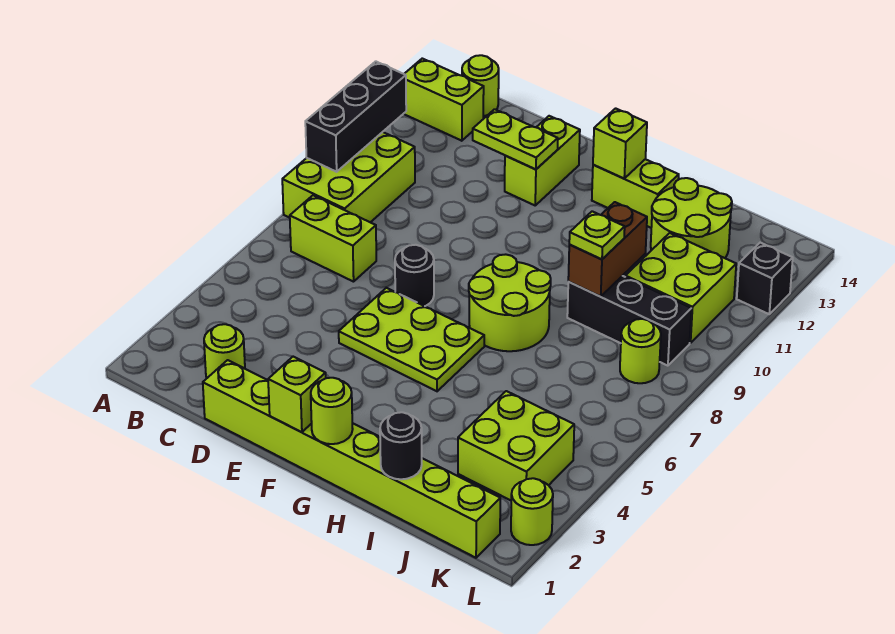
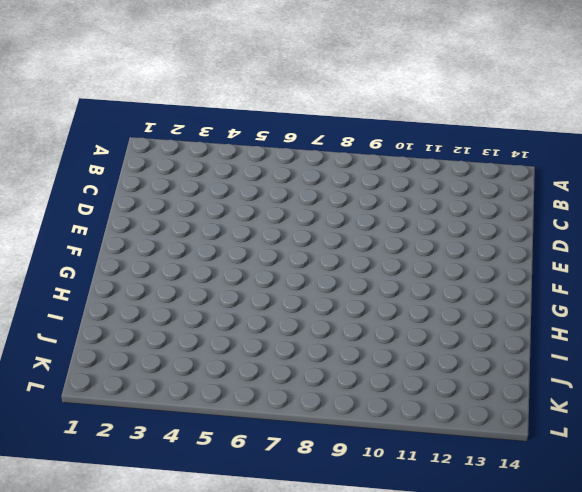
none -> lime 2x3 brick [282,132,415,222]
none -> lime 1x2 brick [404,59,484,141]
none -> lime 1x2 brick [290,195,376,282]

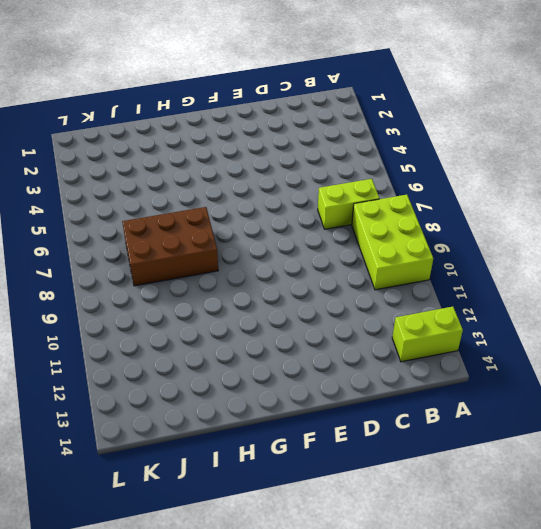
brown 2x3 brick [122,207,218,286] -> lime 2x2 round brick [469,254,551,351]
none -> lime 1x1 round brick [462,55,499,116]
none -> lime 1x1 round brick [204,324,245,379]
none -> lime 1x8 brick [203,360,500,558]

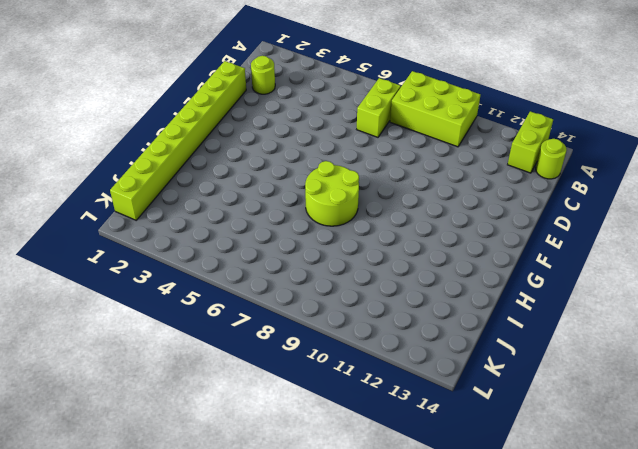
none -> lime 2x3 plate [339,288,484,391]
none -> black 1x1 round brick [395,245,434,306]
none -> lime 1x2 brick [505,116,580,205]

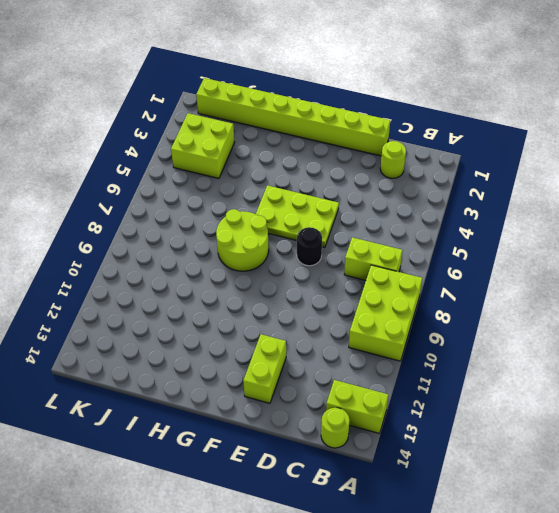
none -> lime 1x2 brick [592,159,679,228]
none -> black 1x3 brick [567,276,691,366]
none -> lime 2x2 round brick [651,178,732,258]

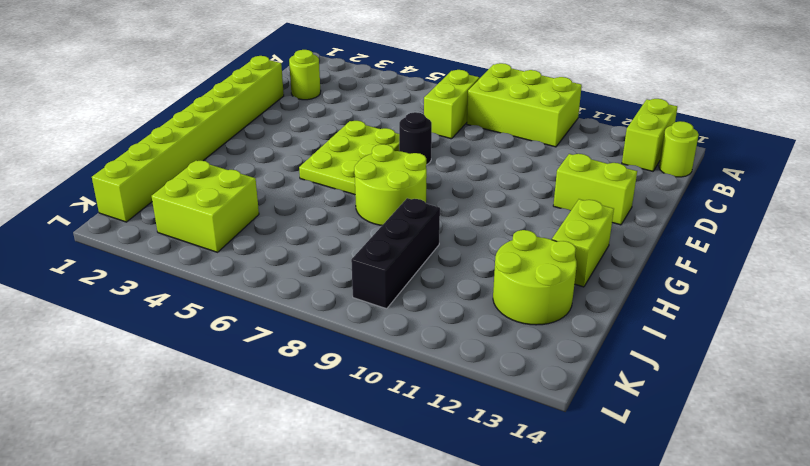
none -> lime 2x2 brick [625,233,736,343]
none -> lime 1x1 round brick [620,319,661,383]
none -> lime 1x1 round brick [511,478,553,545]

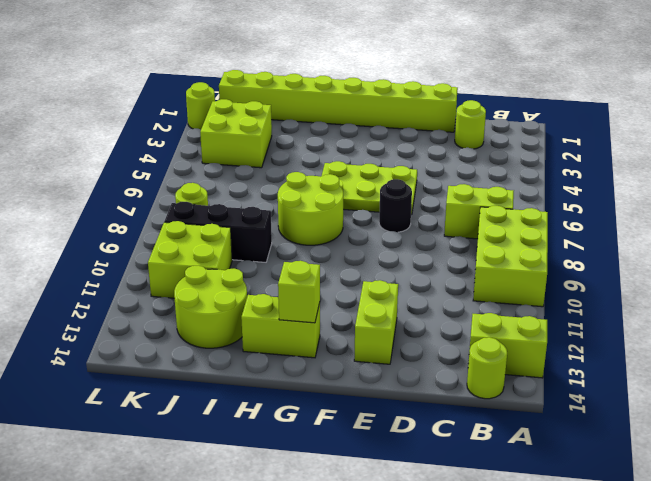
none -> black 1x1 brick [737,243,793,314]
none -> black 1x3 brick [305,61,406,172]
none -> lime 1x2 plate [473,109,558,169]

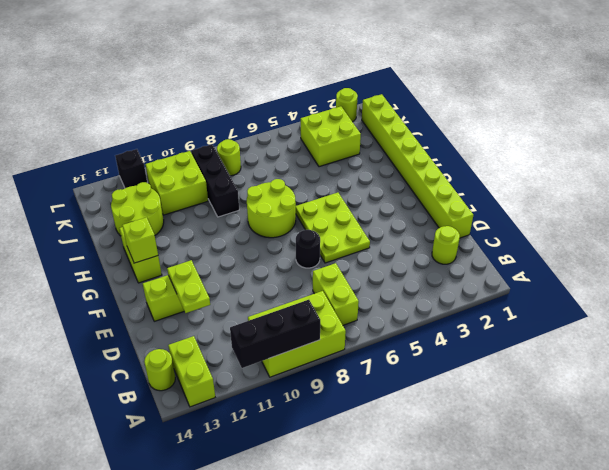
none -> lime 1x1 brick [268,357,326,432]
none -> lime 1x1 round brick [311,378,353,444]
none -> black 1x1 round brick [380,412,422,479]

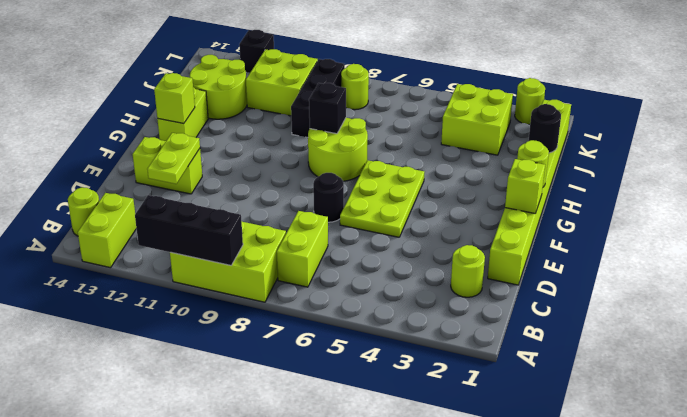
black 1x1 brick [309,83,346,134] -> none
none -> brown 1x2 brick [568,202,647,297]
none -> lime 1x1 plate [569,211,625,259]

